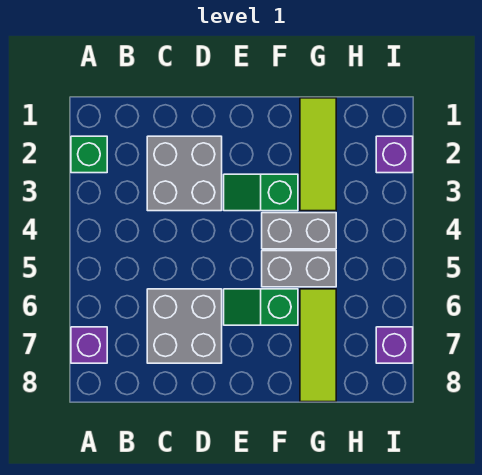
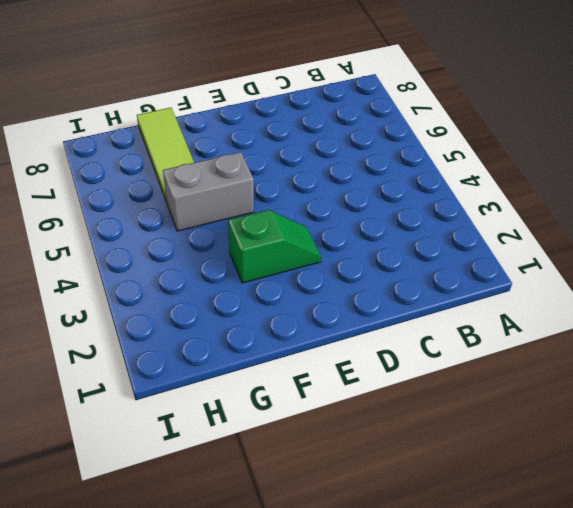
none -> green 1x1 brick [71,136,107,173]
none -> purple 1x1 brick [71,327,107,363]
none -> grey 2x2 brick [147,136,222,211]

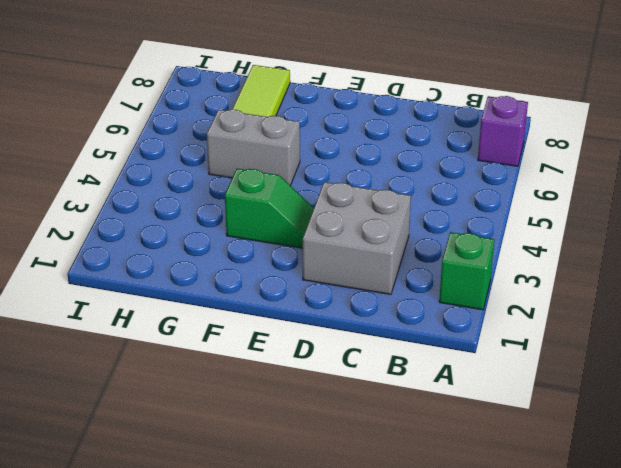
none -> grey 2x2 brick [147,289,222,363]
none -> green 1x2 slope [224,289,298,325]
none -> grey 1x2 brick [262,213,336,249]

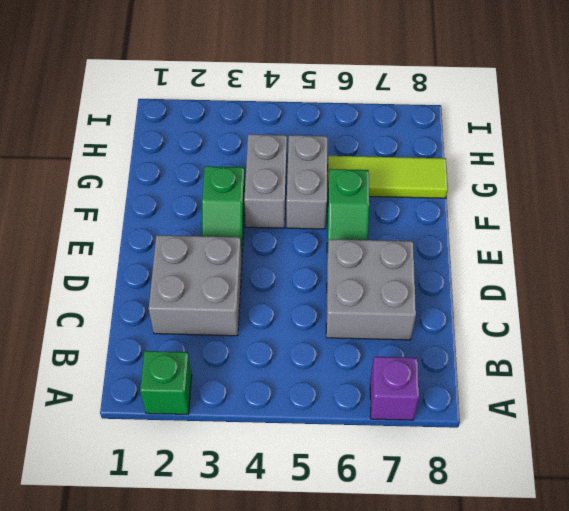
none -> lime 1x3 tile [300,98,336,211]
none -> purple 1x1 brick [376,136,413,173]
none -> purple 1x1 brick [376,327,413,363]

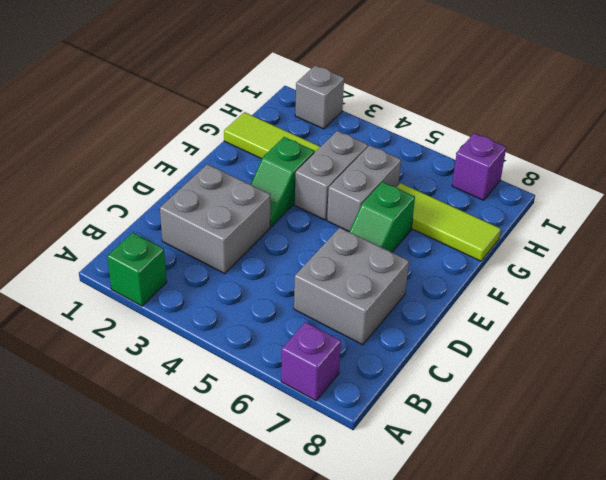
grey 1x1 brick [295,65,344,129] -> purple 1x1 brick [376,136,413,173]

